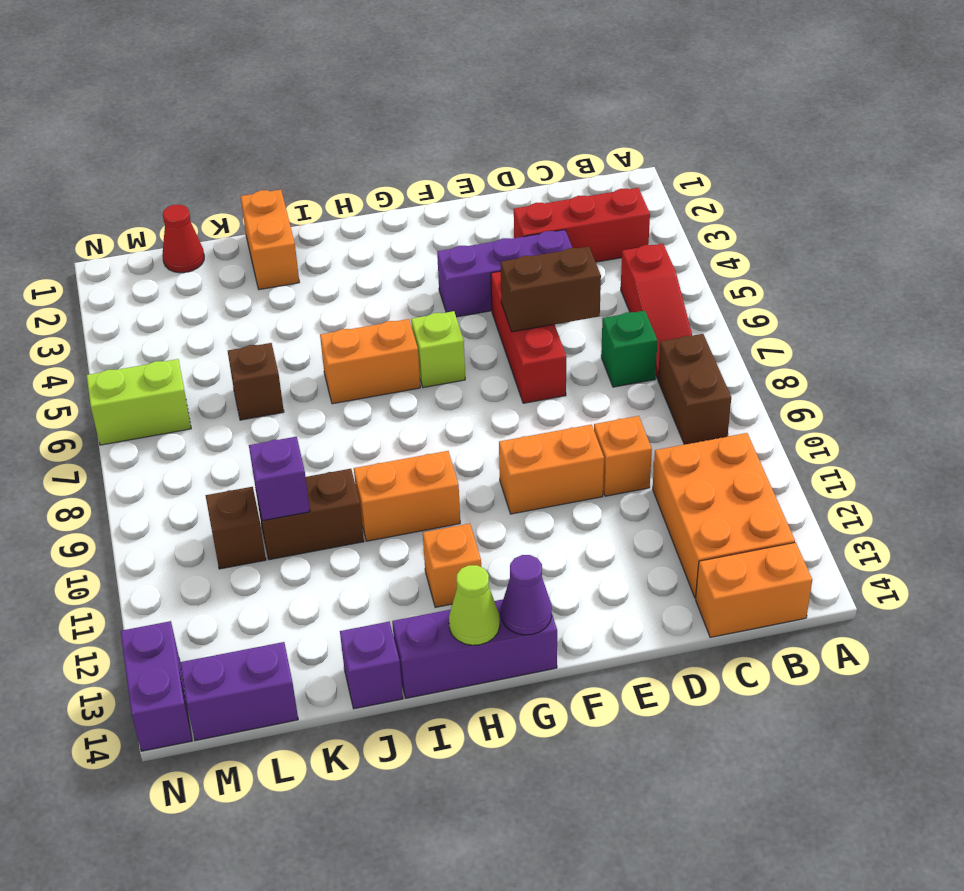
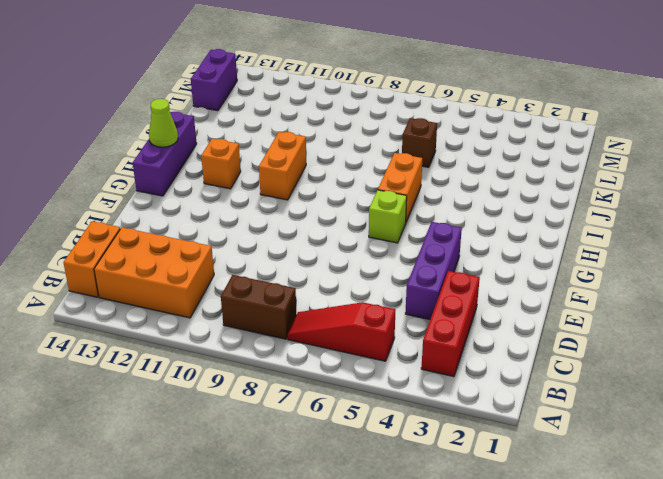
none -> green 1x1 brick [601,311,657,387]
none -> orange 1x1 brick [594,416,652,496]
none -> red 1x3 brick [491,271,566,403]

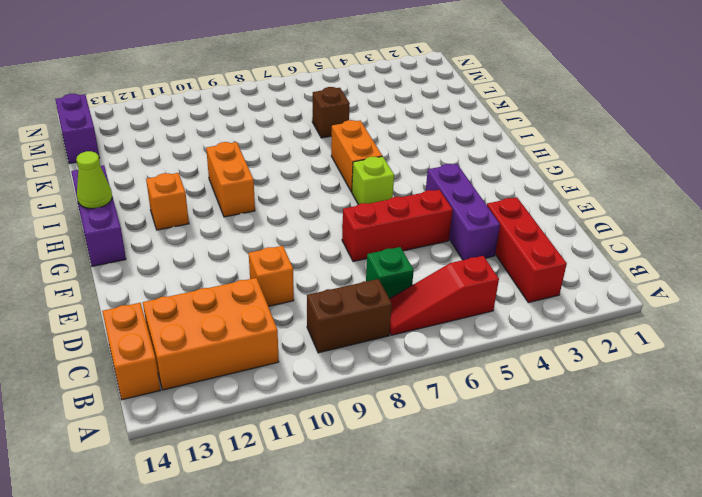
none -> orange 1x2 brick [499,425,604,514]
none -> orange 1x2 brick [240,190,299,290]
none -> brown 1x2 brick [256,469,364,560]

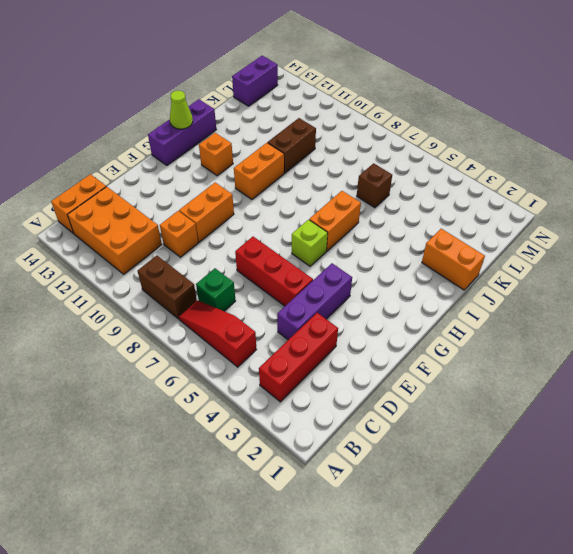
none -> purple 1x1 brick [340,622,403,709]
none -> red 1x1 cone [162,205,204,273]
none -> brown 1x1 brick [206,487,266,569]

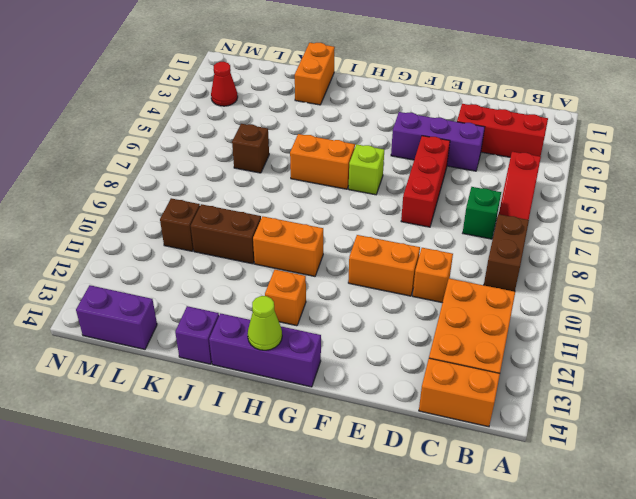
red 1x1 cone [211,62,238,106] -> red 1x1 cone moved to [162,205,204,273]
none -> lime 1x2 brick [87,359,191,445]
none -> purple 1x2 brick [121,621,192,751]
none -> brown 1x2 brick [501,247,601,332]

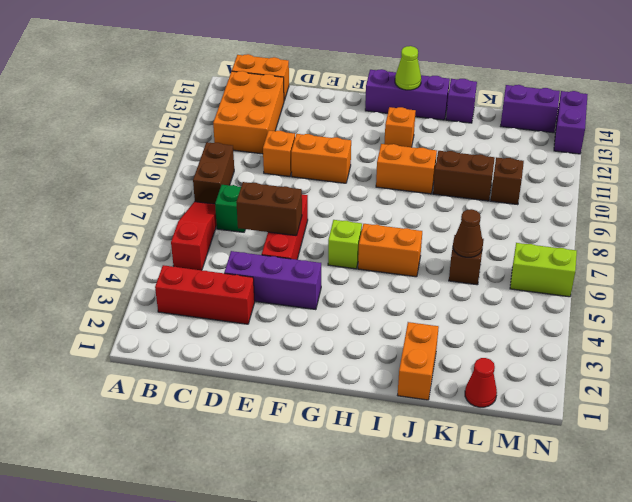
brown 1x1 cone [453,209,483,257] -> none
none -> purple 1x1 cone [501,555,552,635]
none -> purple 1x1 brick [249,437,310,521]

